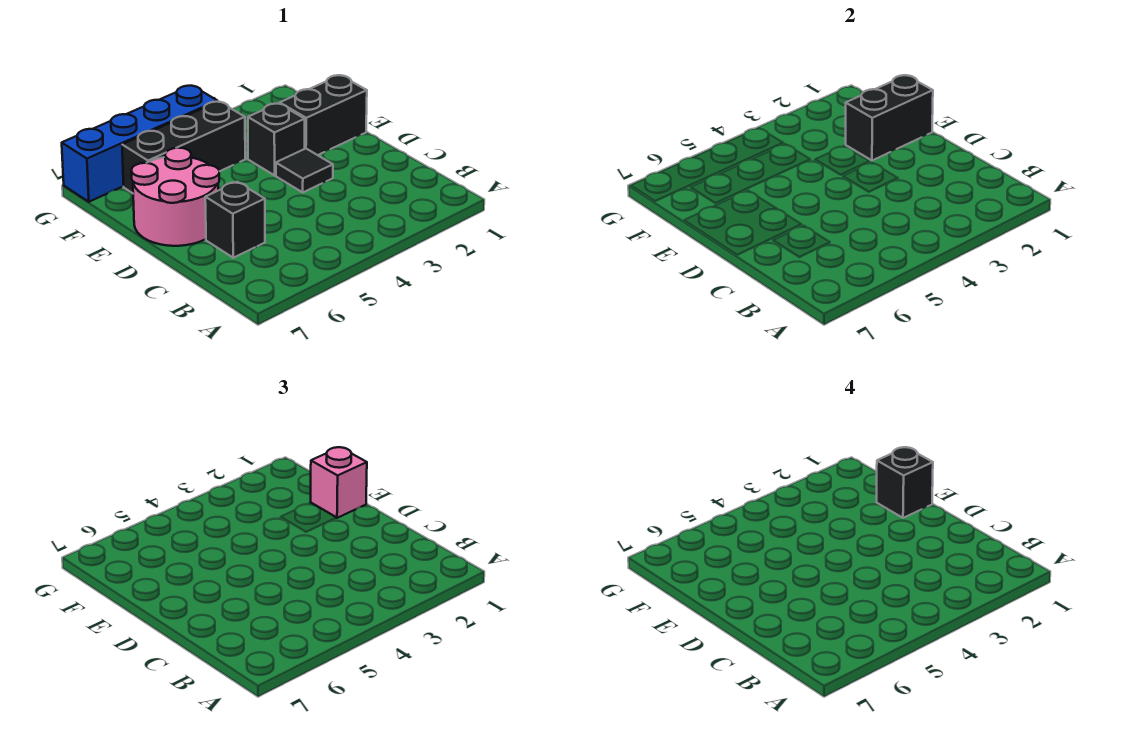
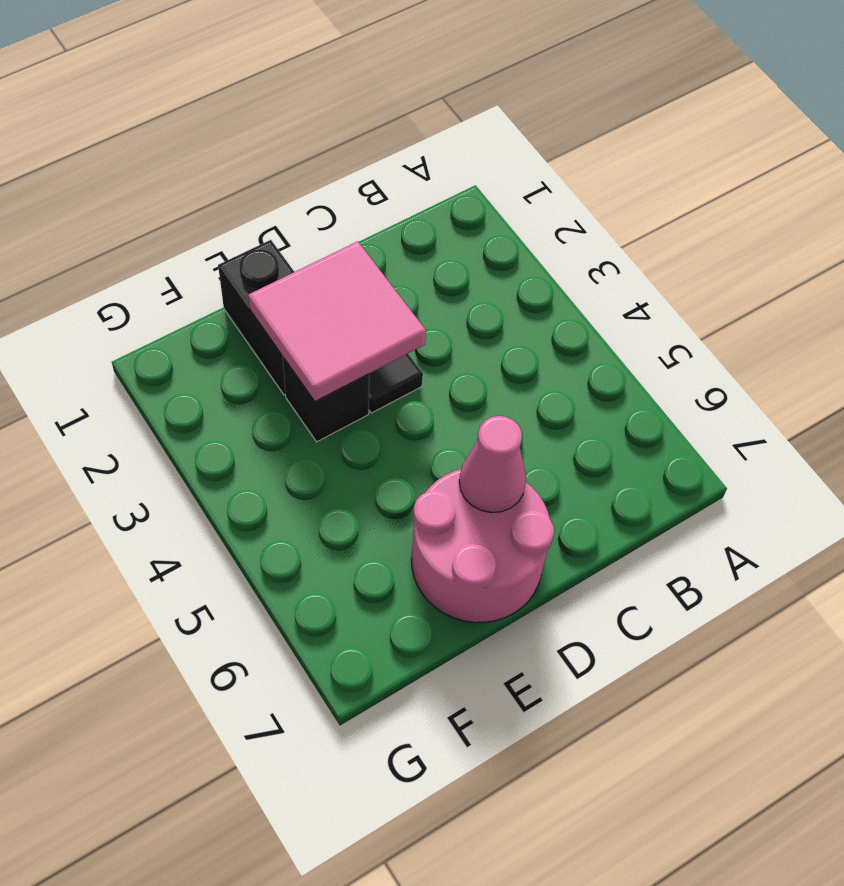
pink 2x2 tile [248,242,426,401] -> black 1x2 brick [846,75,933,161]
pink 1x1 cone [459,416,526,513] -> none
none -> black 1x1 brick [205,182,265,258]
none -> black 1x3 brick [122,101,245,193]

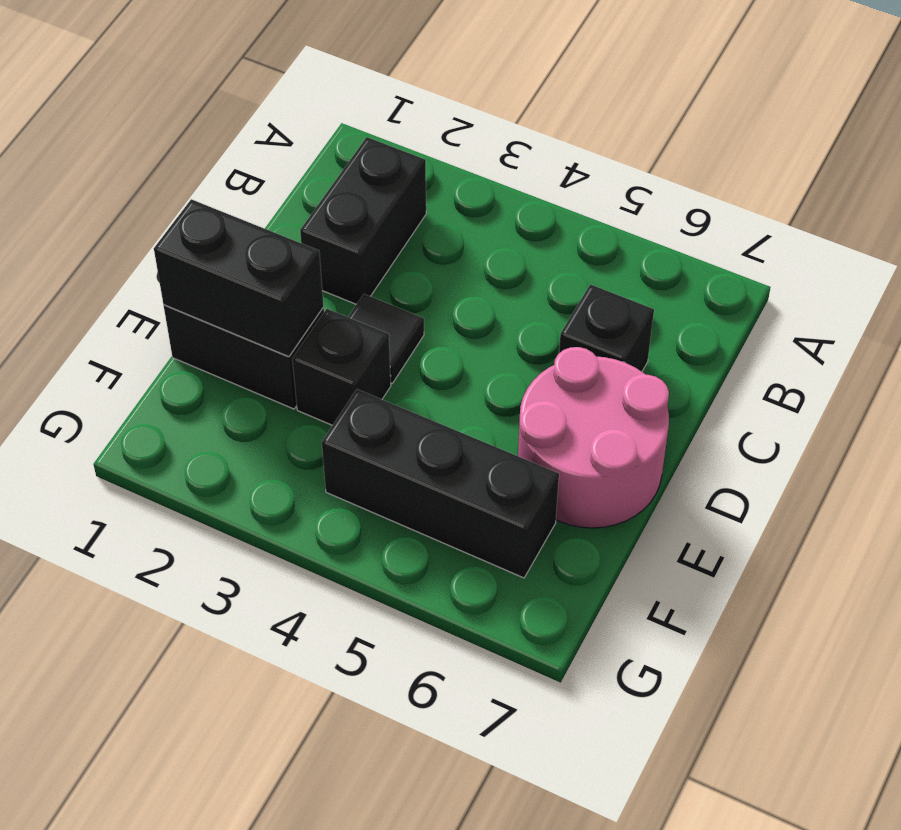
black 1x2 brick [300,137,426,304] -> none
none -> blue 1x4 brick [62,86,218,202]
none -> pink 1x1 brick [311,447,367,518]

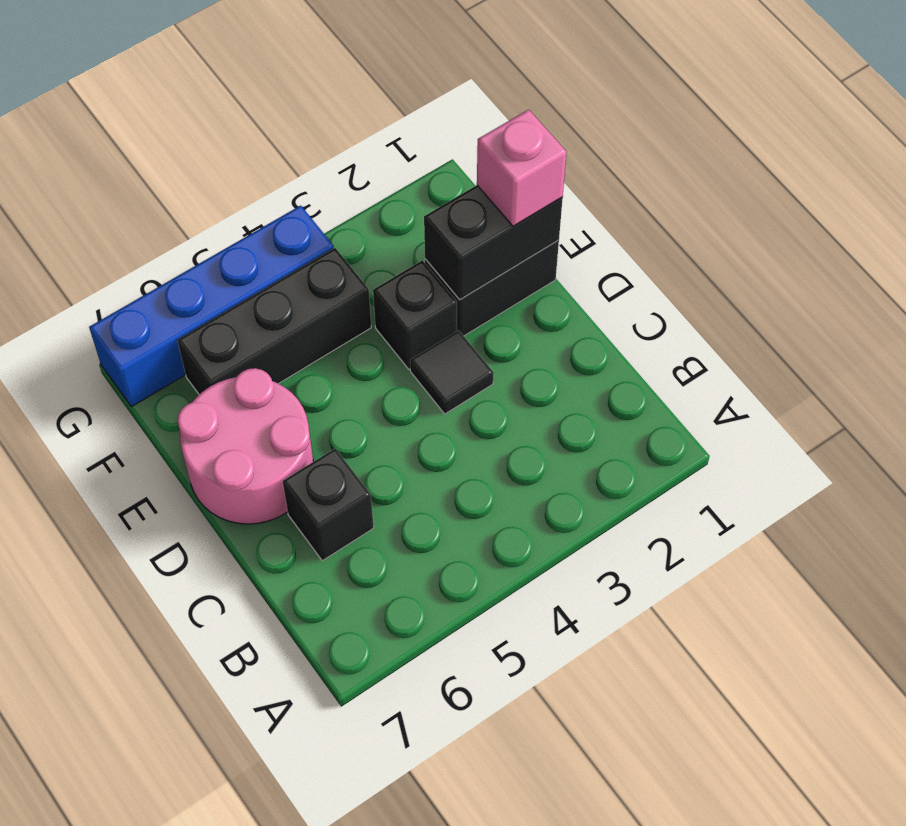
none -> black 1x1 brick [877,447,933,518]

